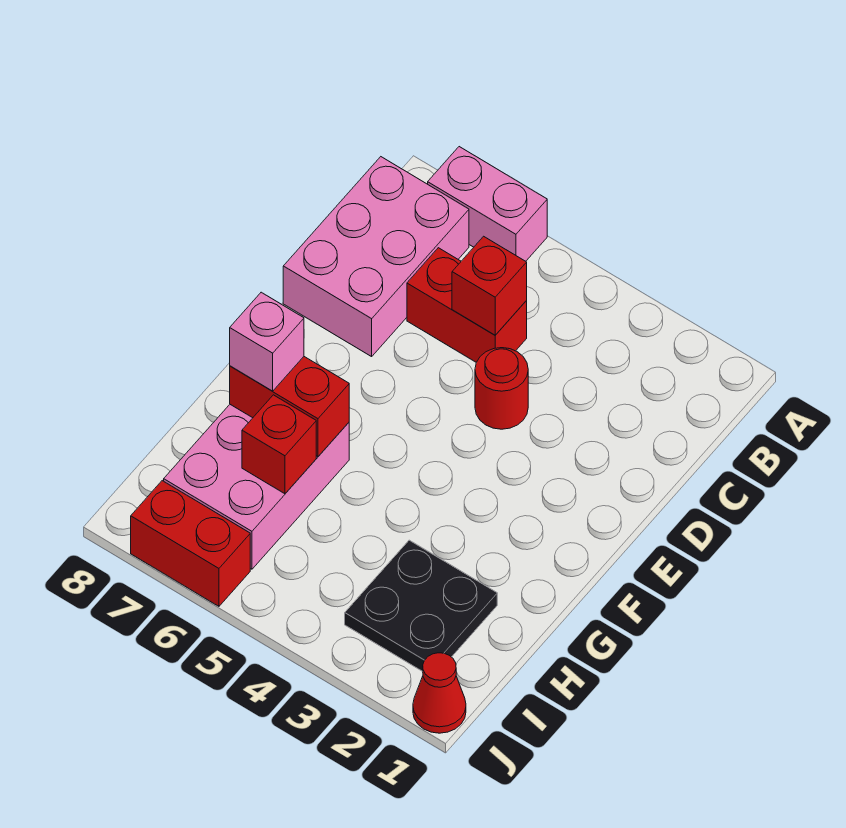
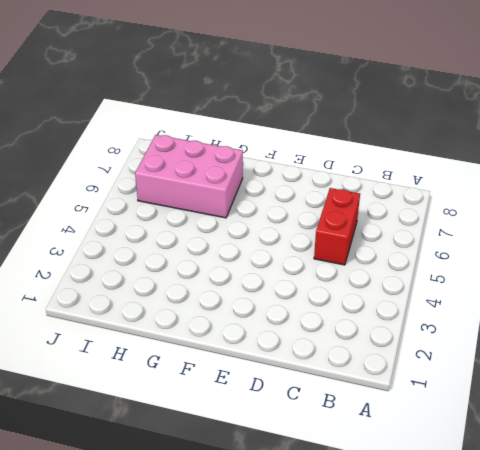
none -> pink 1x2 brick [428,147,547,261]
none -> pink 2x3 brick [283,157,469,357]
none -> red 1x1 round brick [475,348,528,429]

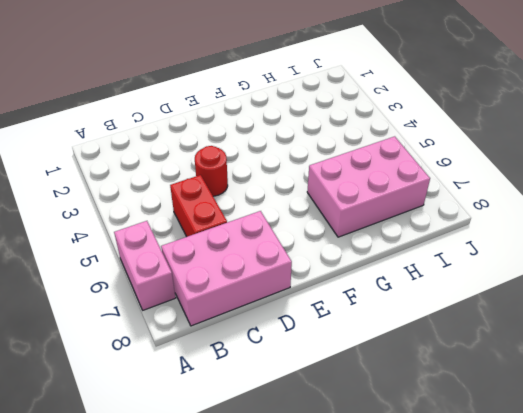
none -> black 2x2 plate [345,540,497,671]
none -> red 1x1 cone [413,653,466,733]
none -> red 1x2 brick [131,481,250,606]

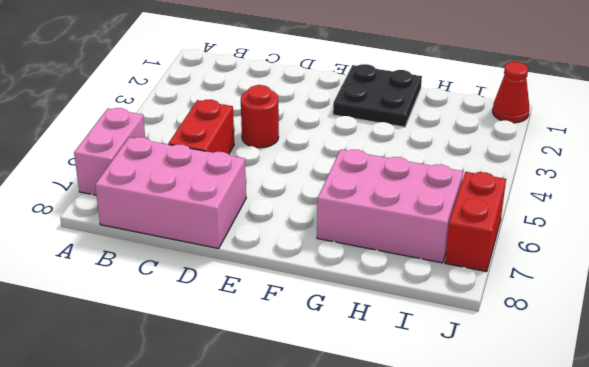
black 2x2 plate [333,64,422,127] -> black 2x2 plate moved to [345,540,497,671]
none -> red 1x1 brick [452,236,527,335]
none -> red 1x2 brick [230,357,349,457]
none -> red 1x1 brick [242,395,316,494]

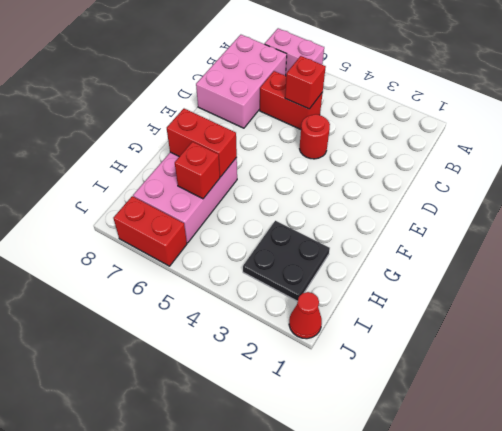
none -> pink 1x1 brick [230,292,304,391]

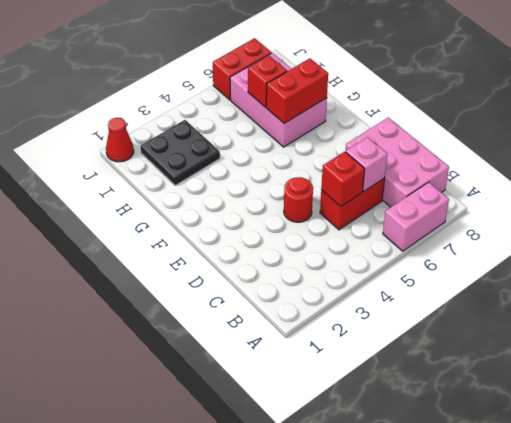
pink 1x1 brick [346,137,387,192] -> pink 1x1 brick moved to [230,292,304,391]

